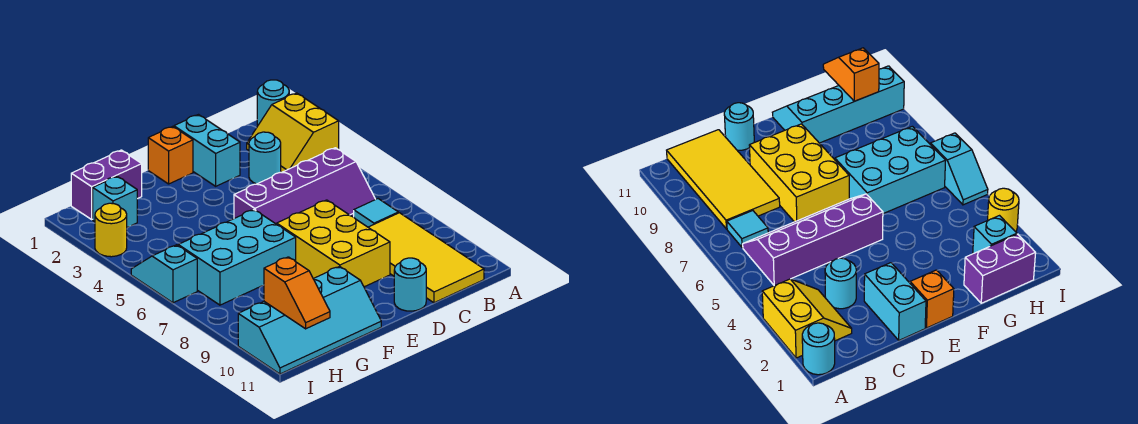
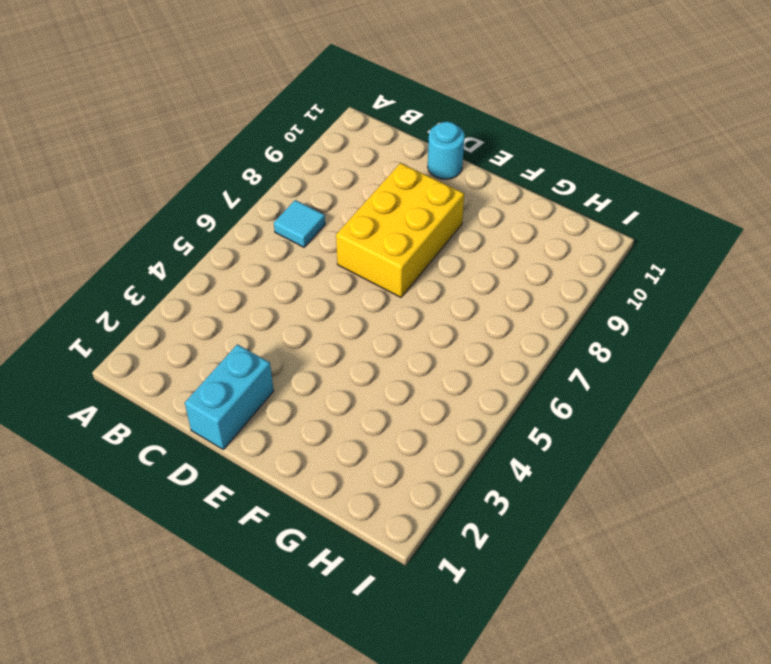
none -> cyan 1x1 round brick [257,80,289,125]
none -> yellow 2x2 slope [247,93,339,172]
none -> purple 2x4 slope [234,148,375,224]

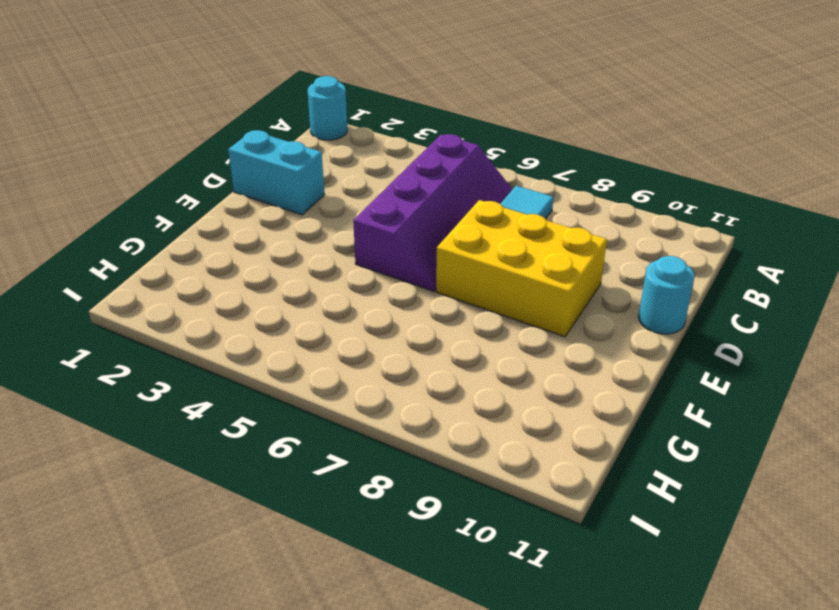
none -> yellow 2x2 slope [247,93,339,172]
none -> yellow 2x4 tile [368,213,484,303]
none -> cyan 1x1 round brick [249,132,281,184]

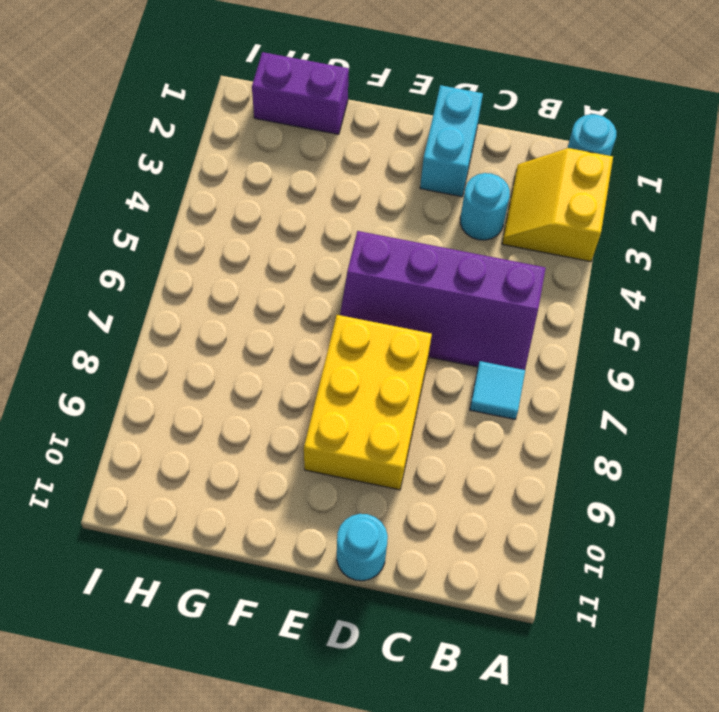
none -> yellow 2x4 tile [368,213,484,303]
none -> orange 1x1 brick [148,126,193,184]
none -> cyan 2x3 brick [178,210,296,305]

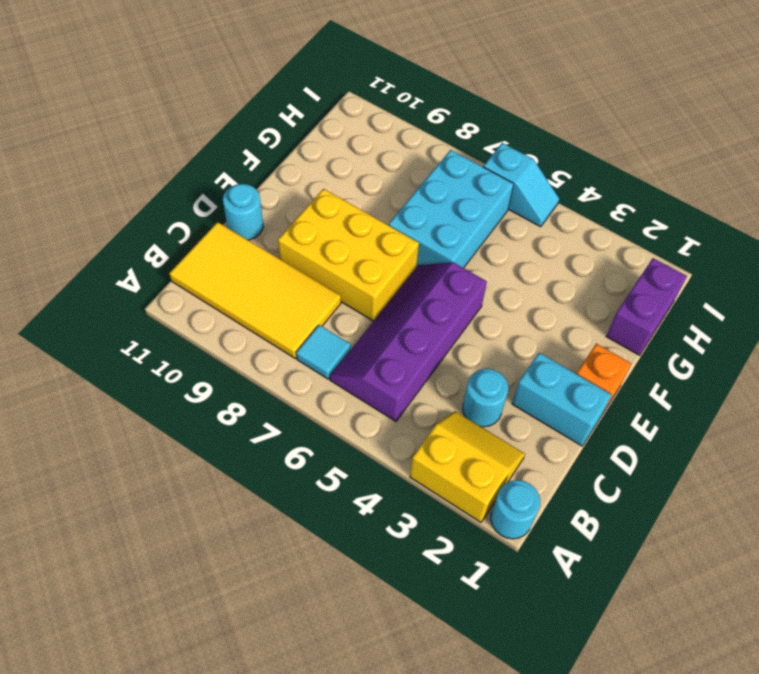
none -> cyan 2x4 slope [238,267,381,374]
none -> cyan 1x1 brick [93,176,137,227]
none -> yellow 1x1 round brick [95,203,127,257]

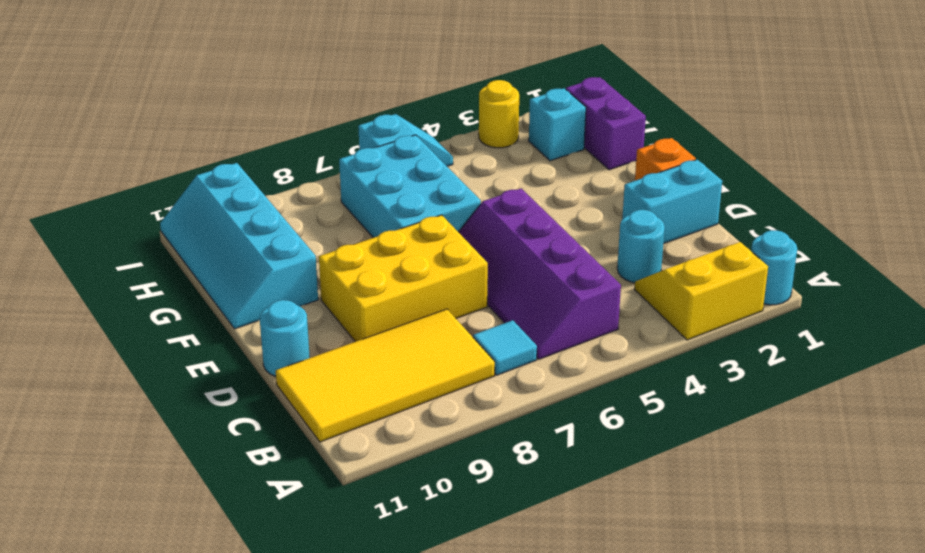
none -> orange 1x2 slope [264,257,330,329]

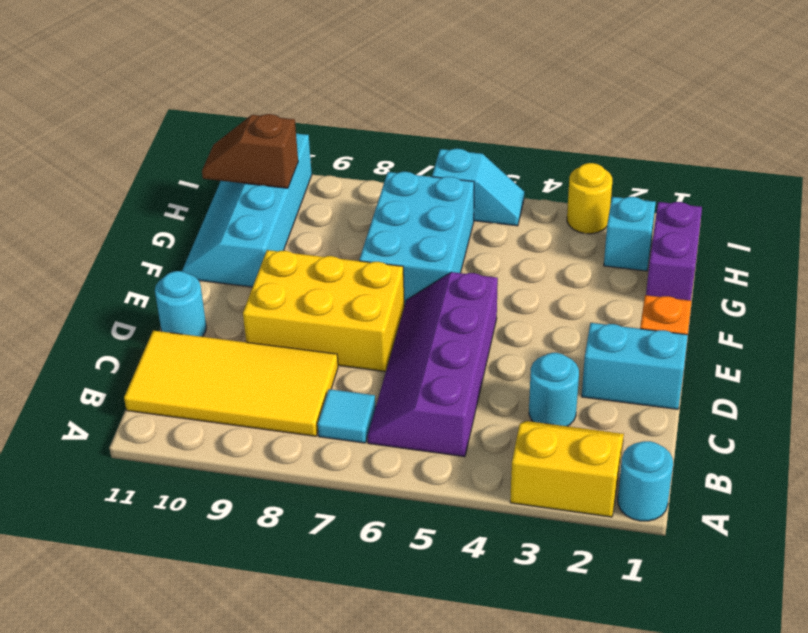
brown 1x2 slope [202,114,298,188] -> orange 1x2 slope [264,257,330,329]

